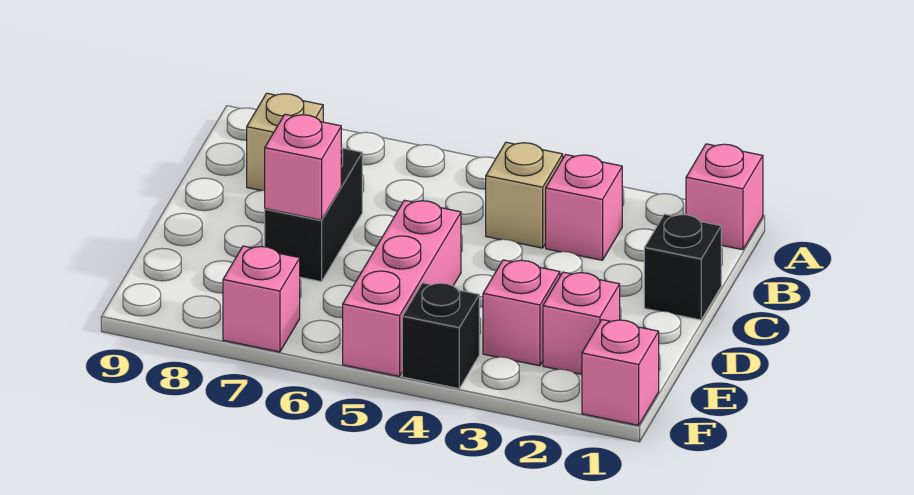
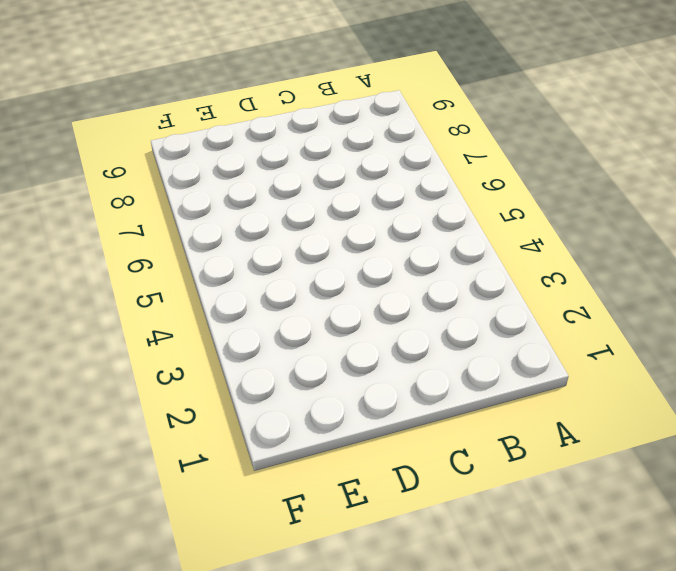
none -> pink 1x1 brick [686,144,763,250]
none -> pink 1x1 brick [546,155,622,260]
none -> tan 1x1 brick [486,142,563,248]

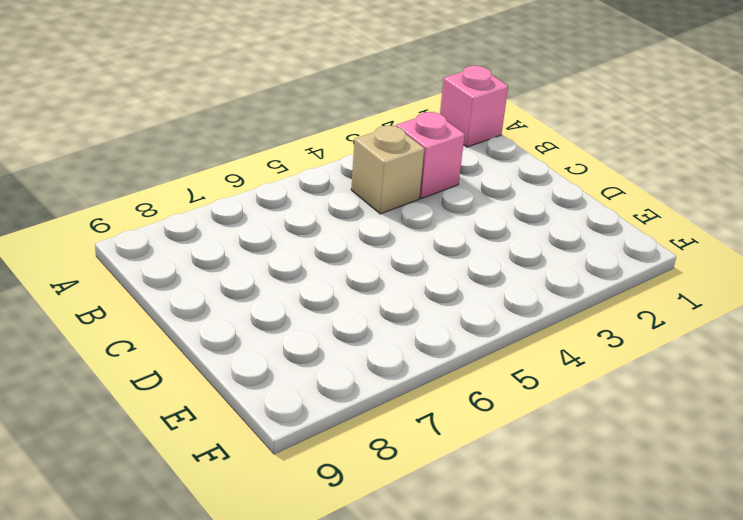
none -> tan 1x1 brick [247,93,323,191]
none -> black 1x1 brick [644,214,721,320]
none -> black 1x2 brick [265,148,362,282]

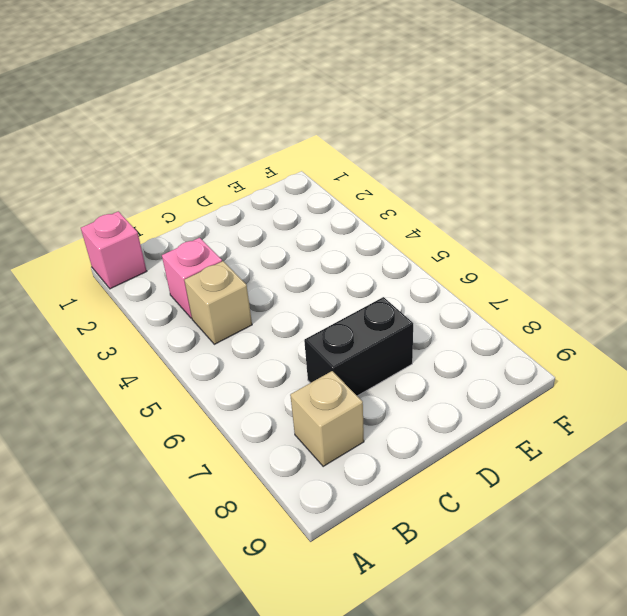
none -> black 1x1 brick [644,214,721,320]
none -> pink 1x3 brick [343,200,461,376]
none -> pink 1x1 brick [543,272,620,374]

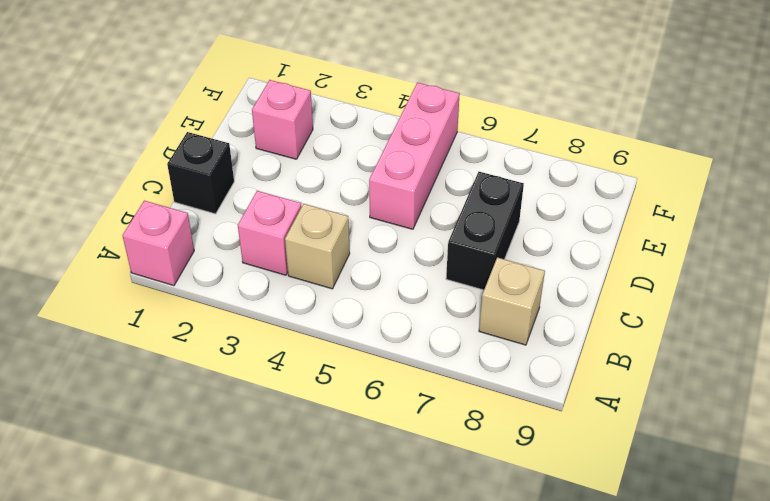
none -> pink 1x1 brick [483,260,560,366]
none -> pink 1x1 brick [582,320,659,425]
none -> black 1x1 brick [402,283,479,389]

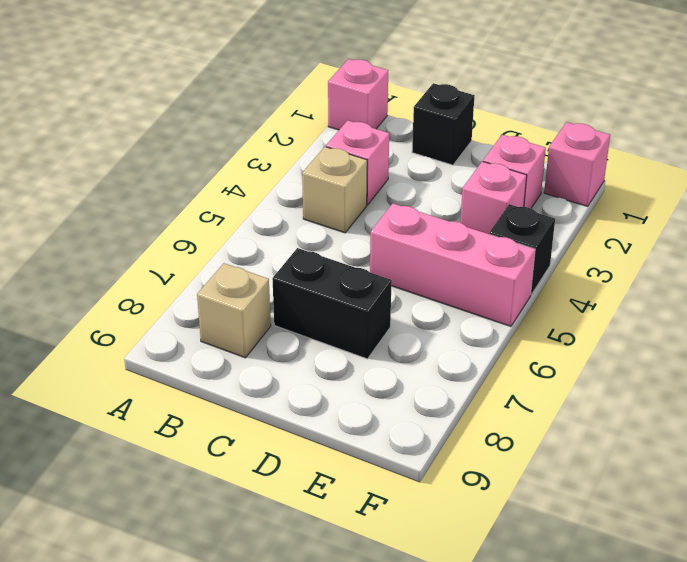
none -> pink 1x1 brick [223,246,300,352]
none -> pink 1x1 brick [265,114,341,220]

